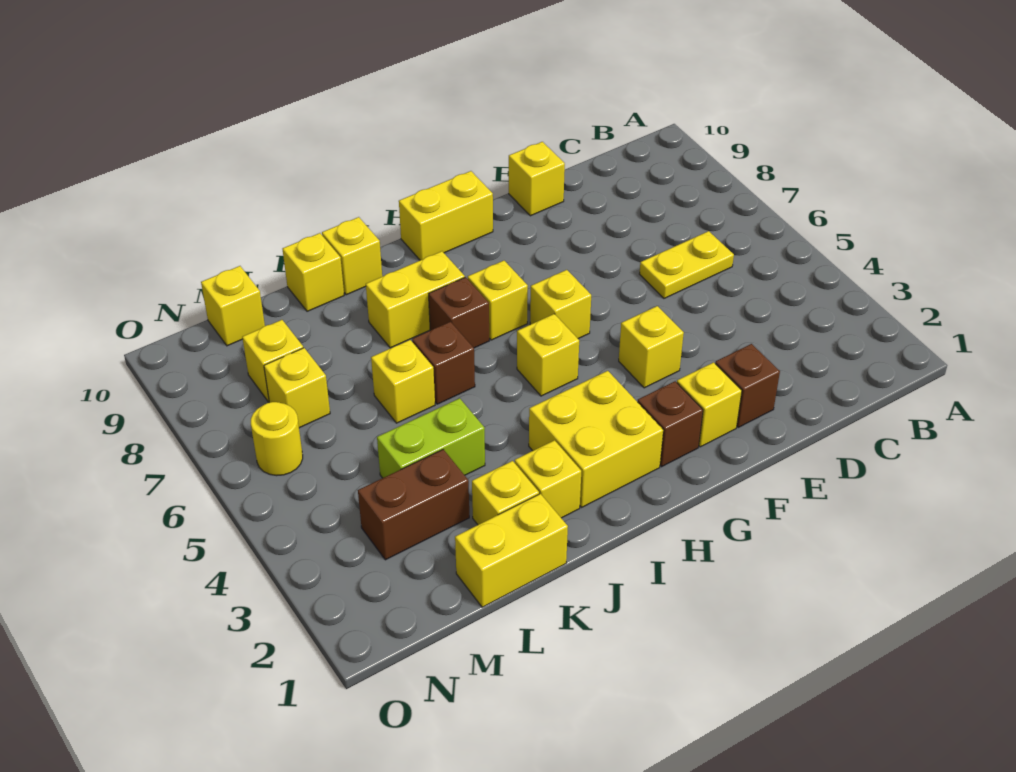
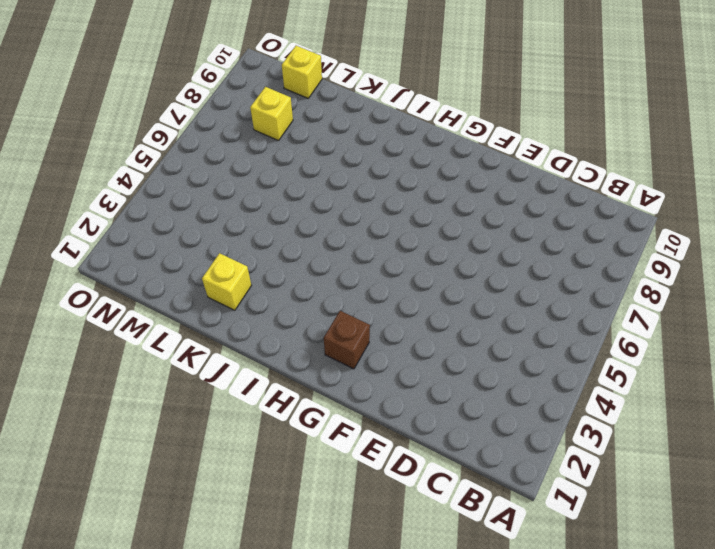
none -> yellow 1x2 plate [640,231,734,298]
none -> brown 1x1 brick [715,344,780,428]
none -> yellow 1x1 brick [509,142,565,216]

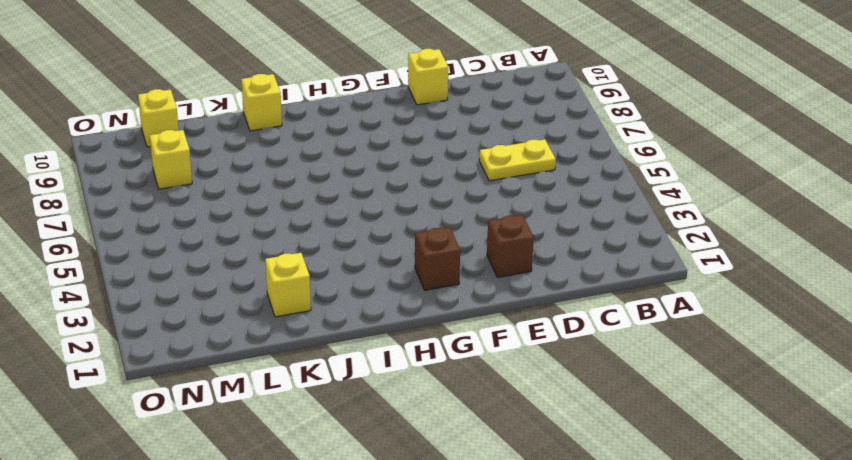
none -> yellow 1x1 brick [677,362,742,447]
none -> yellow 1x1 brick [619,306,684,388]
none -> yellow 1x1 brick [530,270,591,339]

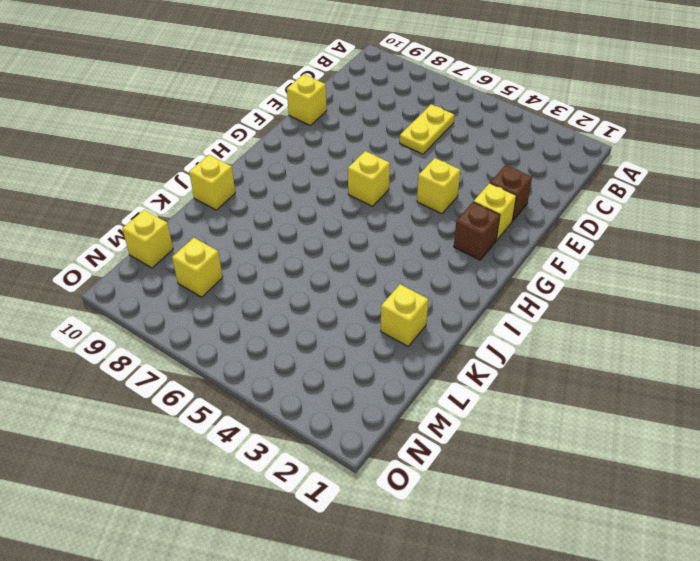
none -> yellow 1x2 brick [399,171,493,260]
none -> yellow 2x2 brick [529,371,663,507]
none -> yellow 1x1 brick [517,314,579,396]

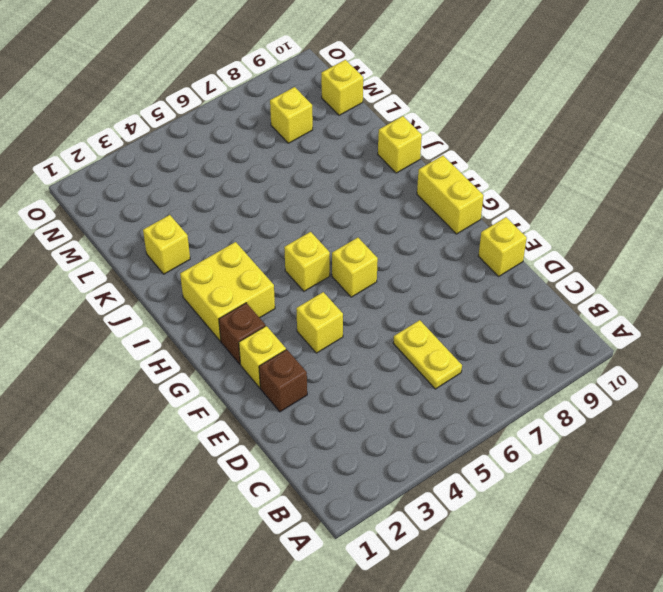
none -> yellow 1x1 brick [468,261,528,340]
none -> brown 1x1 brick [429,277,489,348]
none -> yellow 1x2 brick [366,251,465,348]

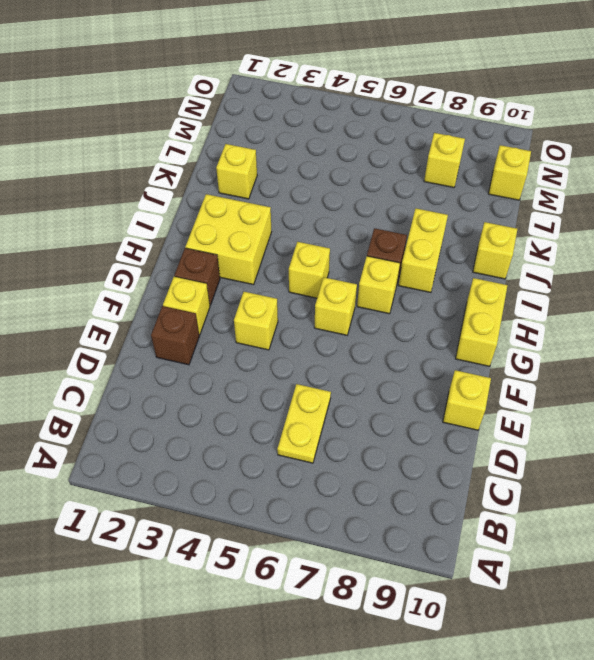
none -> yellow 1x1 brick [515,440,581,518]
none -> brown 1x1 brick [412,322,475,404]
none -> yellow 1x2 brick [455,494,568,607]

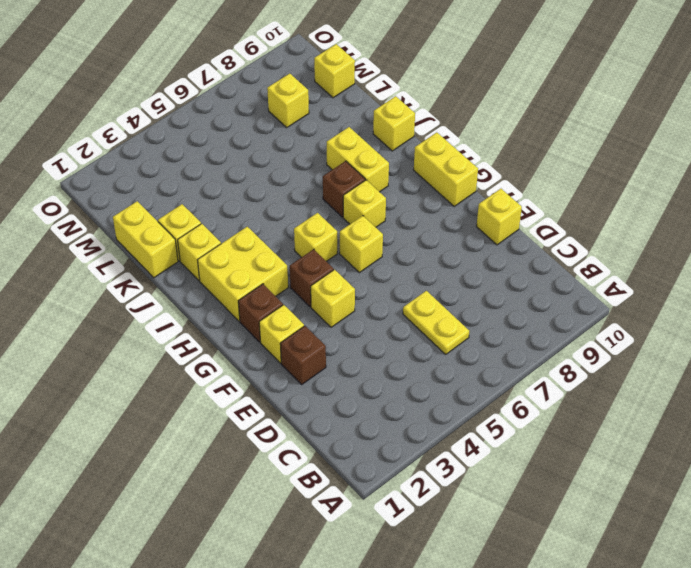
brown 1x1 brick [290,249,334,307] -> brown 1x1 brick moved to [412,322,475,404]
none -> lime 1x2 brick [377,398,485,478]
none -> yellow 1x1 brick [371,340,435,423]
none -> yellow 1x1 brick [283,233,344,311]

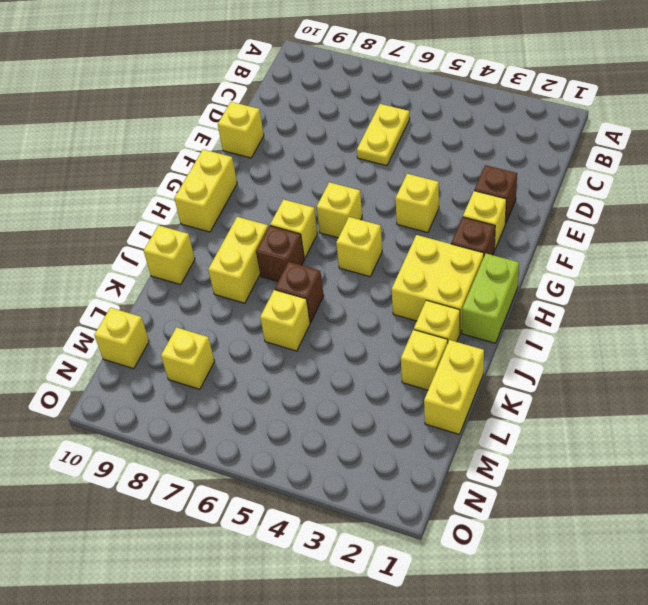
lime 1x2 brick [462,254,519,343] -> lime 1x2 brick moved to [377,398,485,478]
none -> yellow 1x1 brick [283,233,344,311]
none -> brown 1x2 brick [358,450,469,560]
none -> yellow 1x1 brick [264,348,330,428]

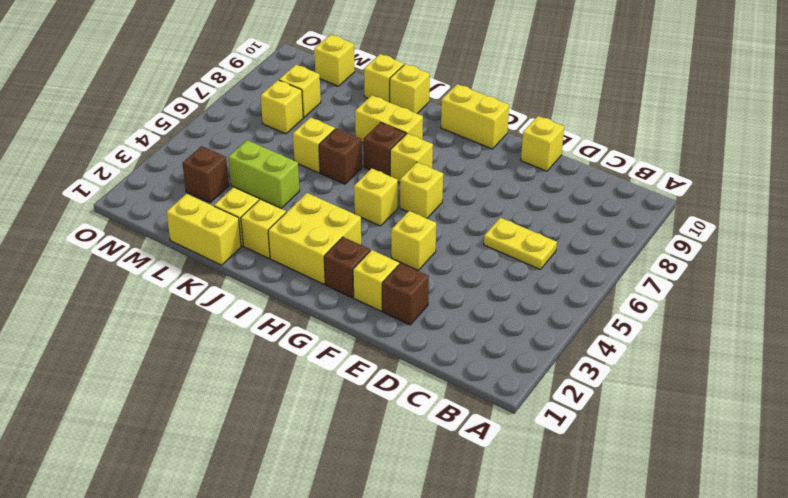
brown 1x1 brick [182,146,229,203] -> brown 1x2 brick [358,450,469,560]
none -> yellow 1x1 round brick [251,402,303,476]

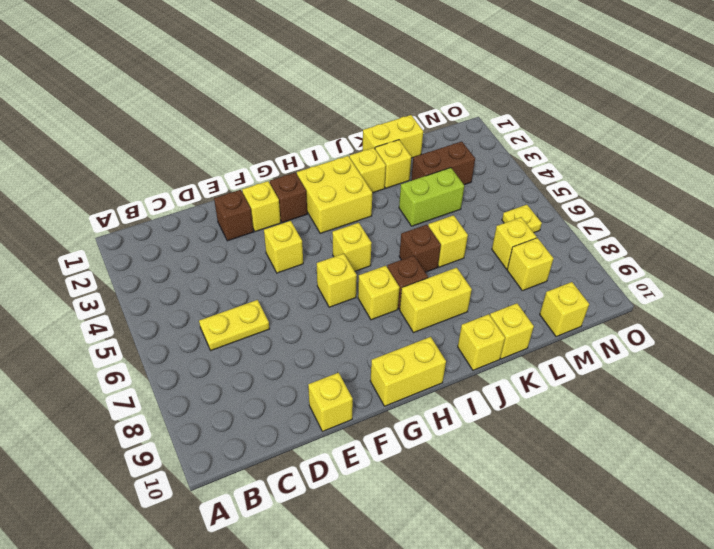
yellow 1x1 plate [502,205,542,233] -> yellow 1x1 round brick [251,402,303,476]

